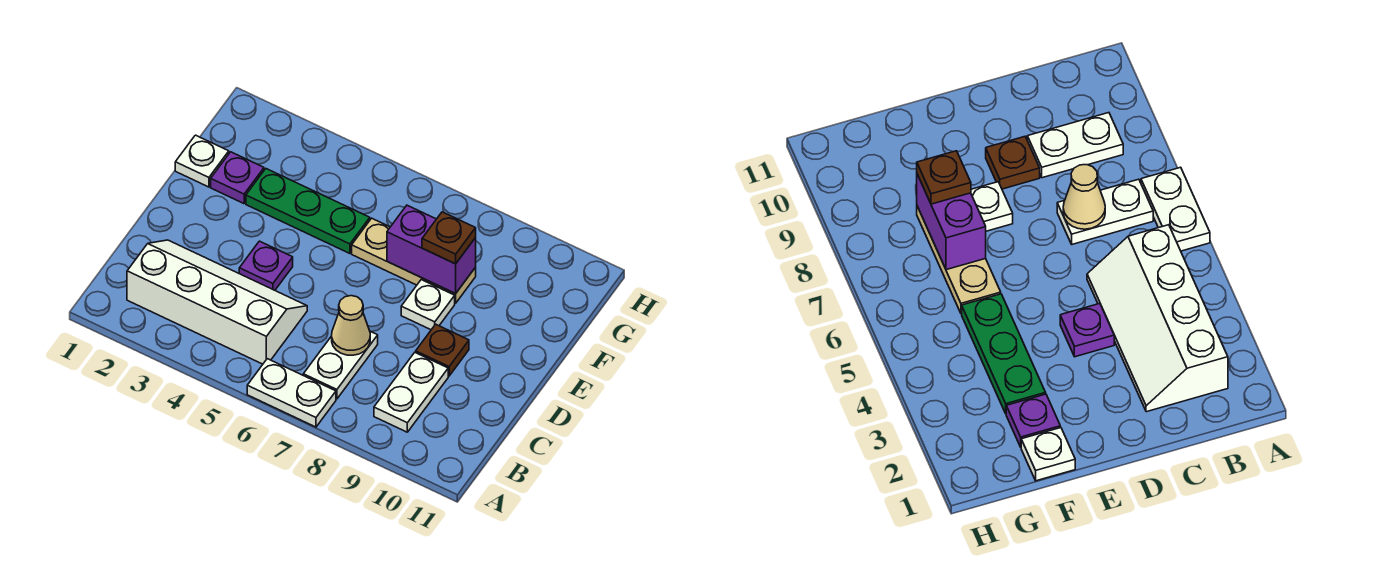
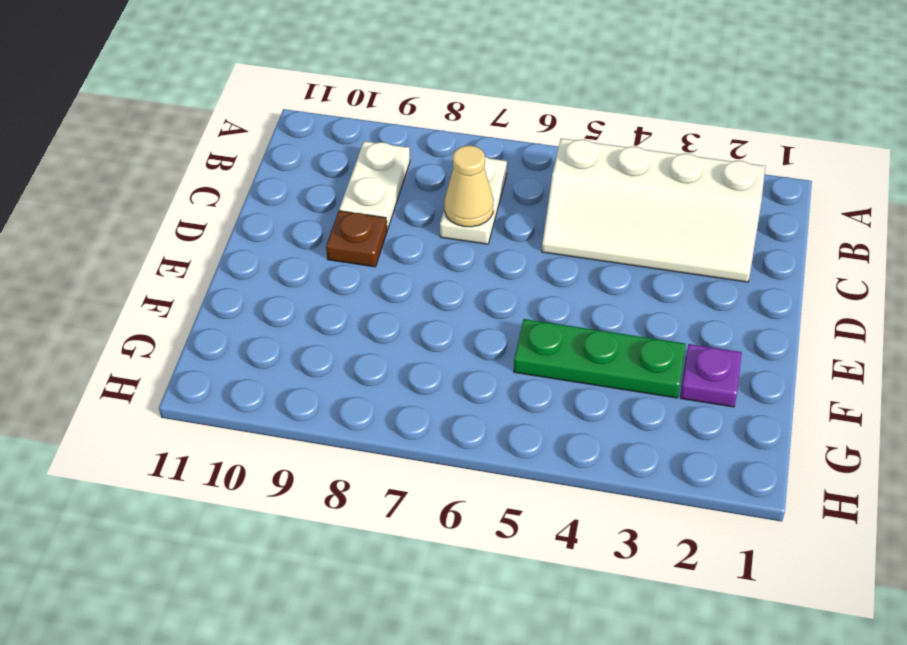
none -> white 1x2 plate [247,359,336,427]
none -> purple 1x1 plate [239,241,293,290]
none -> white 1x1 plate [401,280,455,330]

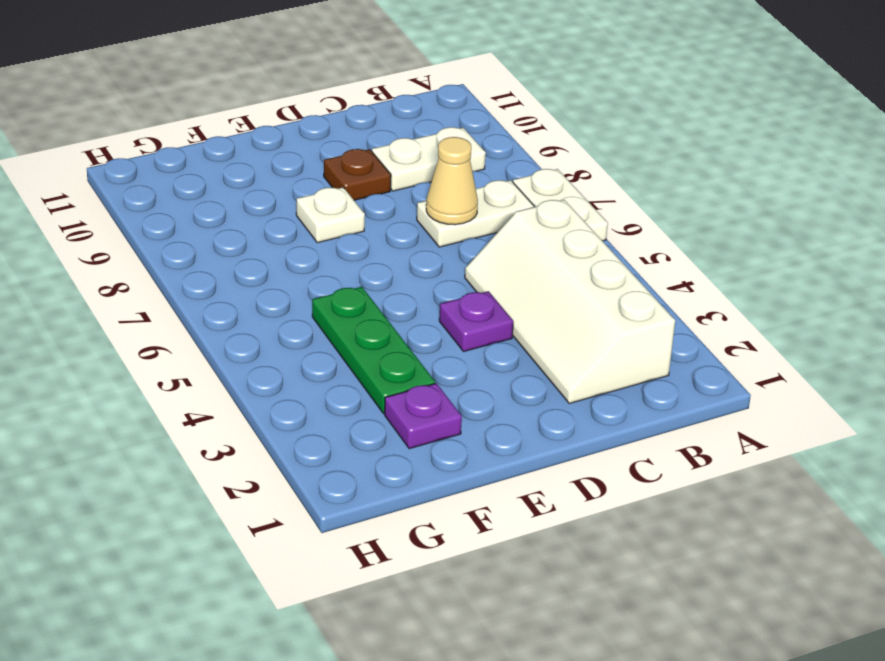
none -> white 1x1 plate [175,135,229,187]
none -> tan 1x3 plate [352,218,476,303]
none -> purple 1x2 brick [387,205,476,294]

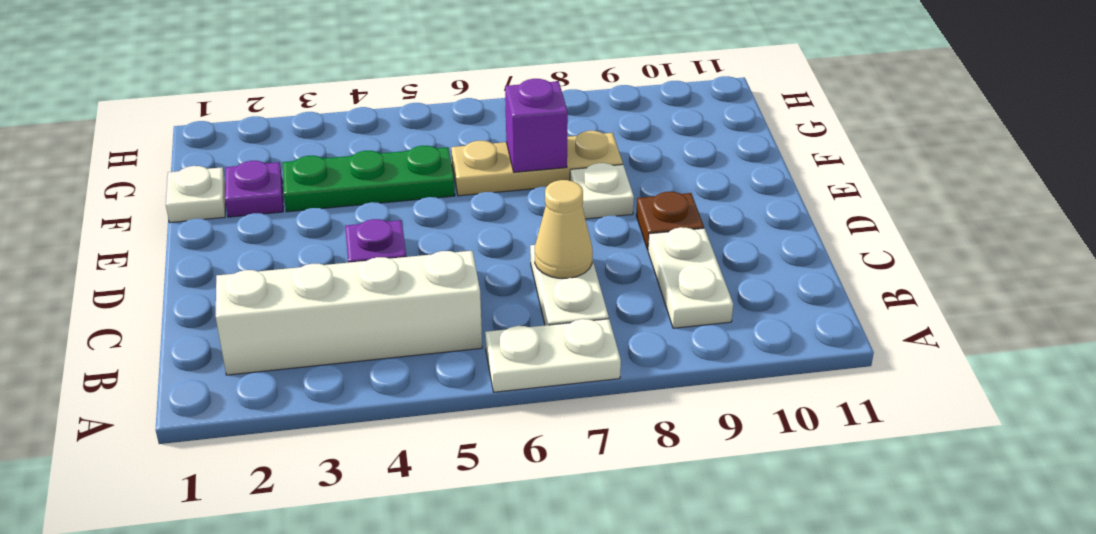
purple 1x1 brick [505,79,568,172] -> purple 1x2 brick [387,205,476,294]
none -> brown 1x1 plate [422,212,476,264]

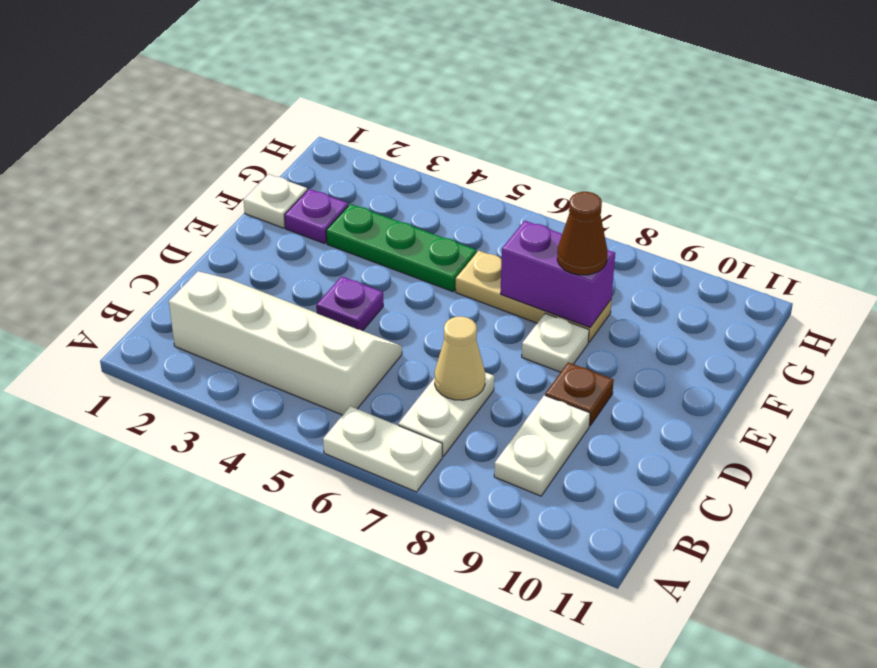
brown 1x1 cone [557,192,607,275] -> brown 1x1 plate [422,212,476,264]

